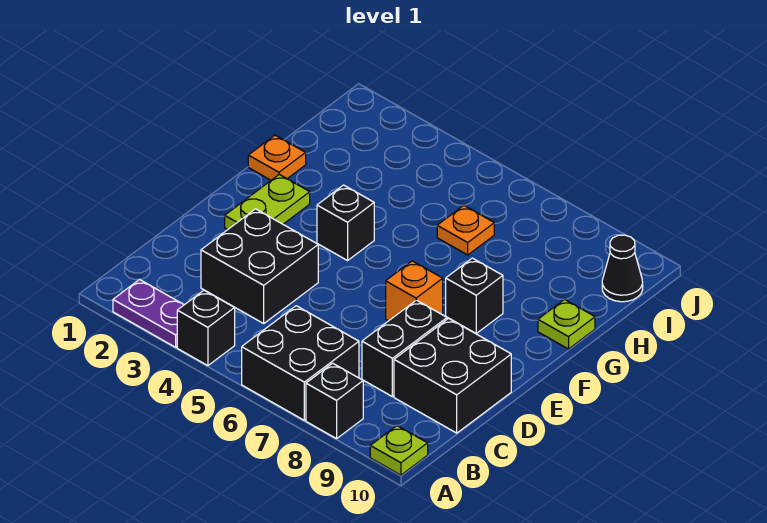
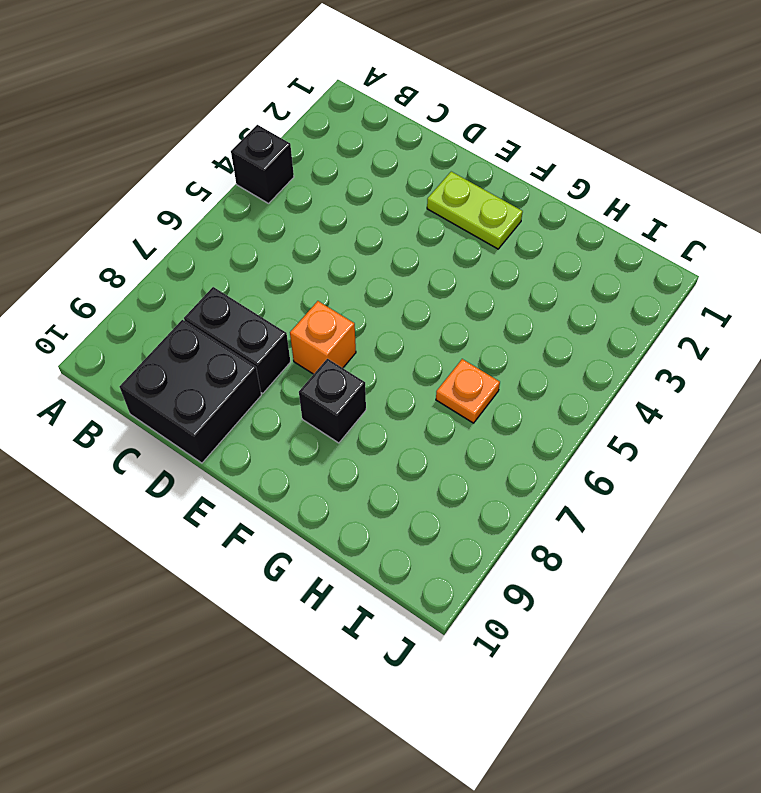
none -> purple 1x2 plate [113,279,183,347]
none -> black 2x2 brick [242,306,359,420]
none -> black 1x1 brick [306,363,363,439]

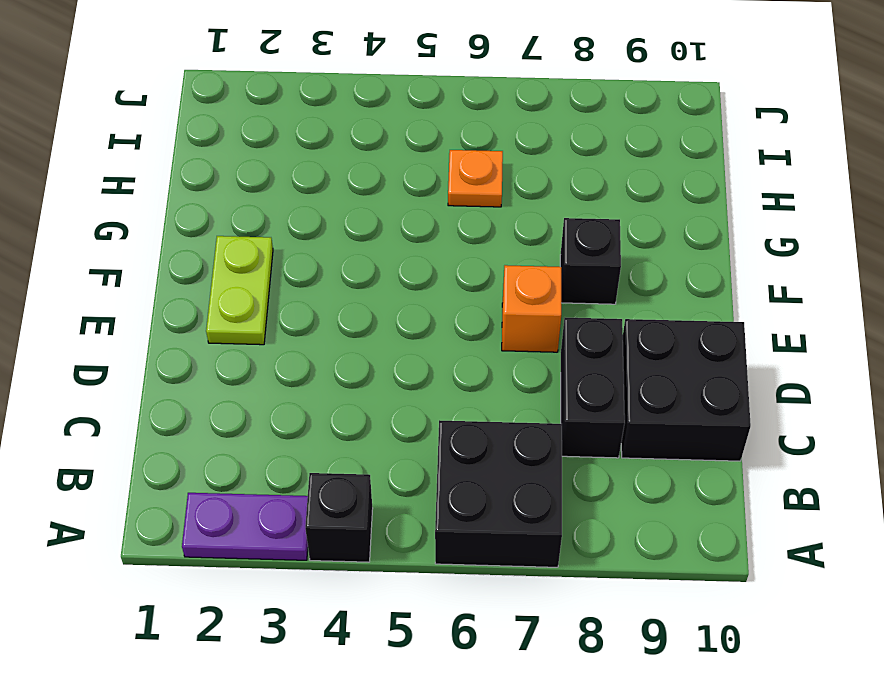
none -> black 1x1 brick [306,363,363,439]
none -> lime 1x1 plate [370,426,428,475]
none -> black 2x2 brick [201,209,318,323]

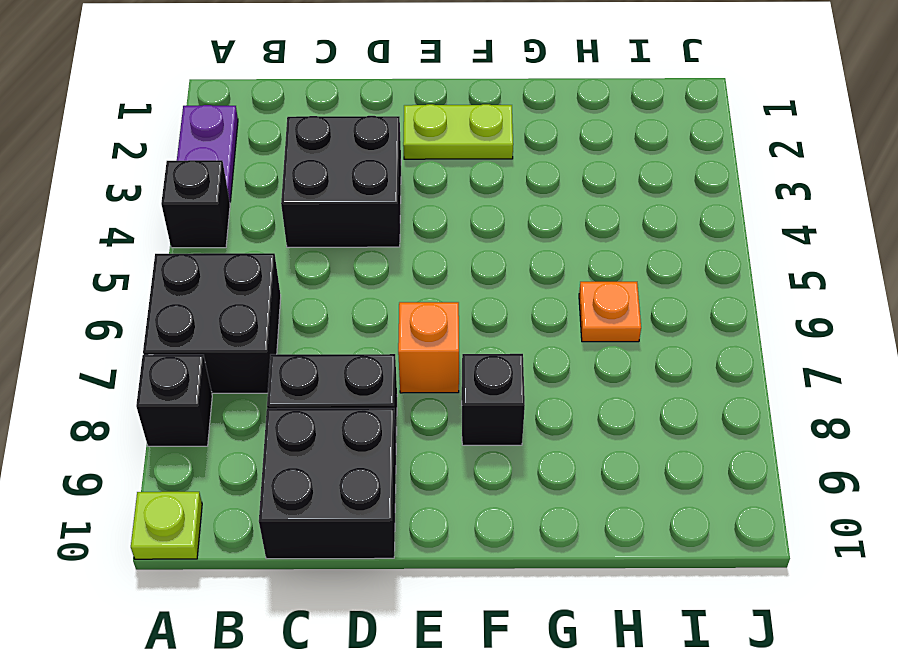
none -> black 1x1 brick [317,185,374,260]
none -> orange 1x1 plate [248,135,306,180]
none -> lime 1x1 plate [538,299,595,349]

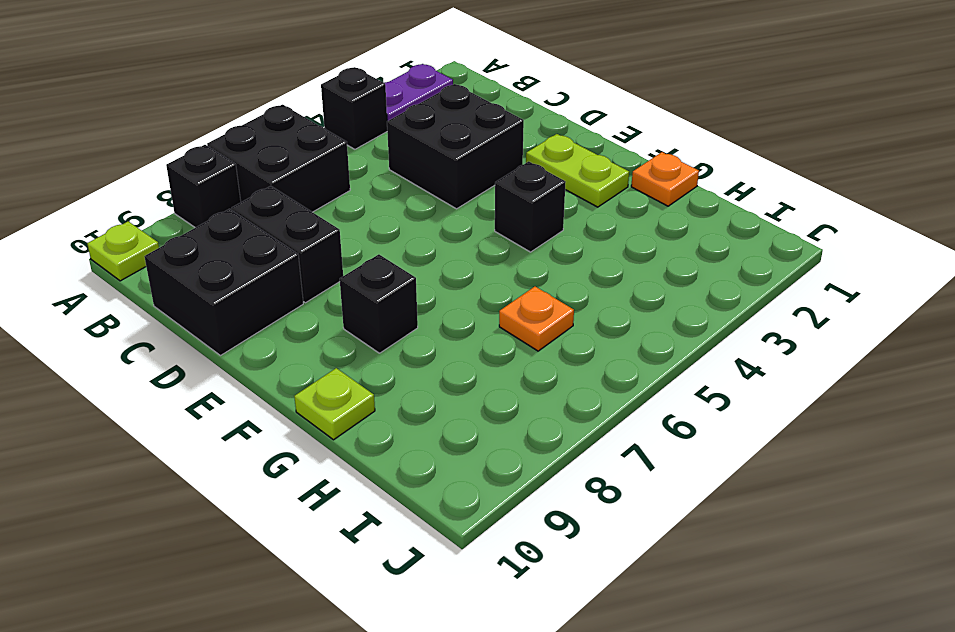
none -> orange 1x1 brick [386,261,443,321]
none -> black 1x1 cone [602,235,643,302]

